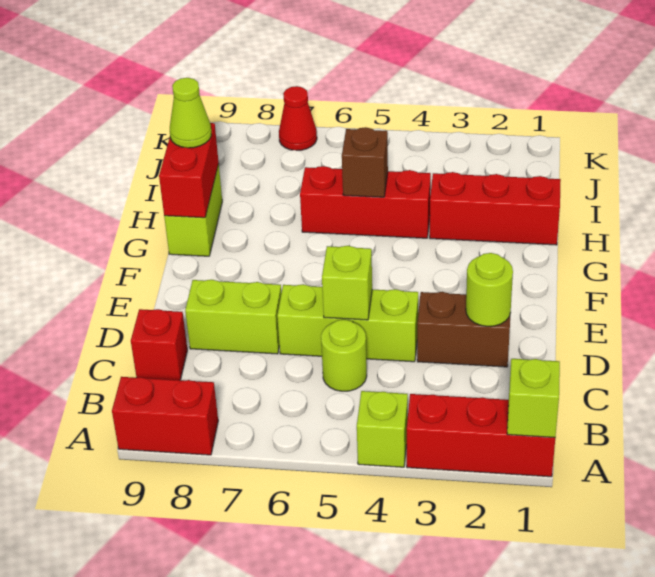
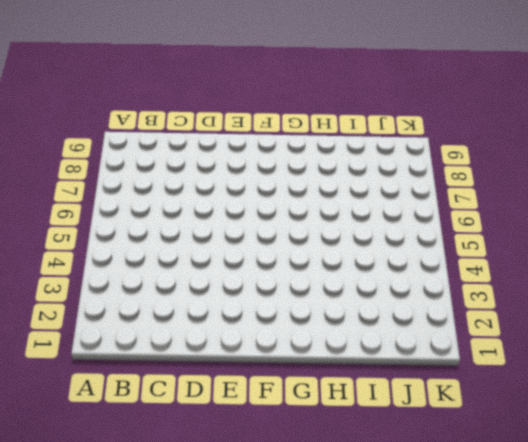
none -> red 1x3 brick [407,394,555,477]
none -> lime 1x1 brick [357,391,408,467]
none -> red 1x2 brick [112,377,218,455]

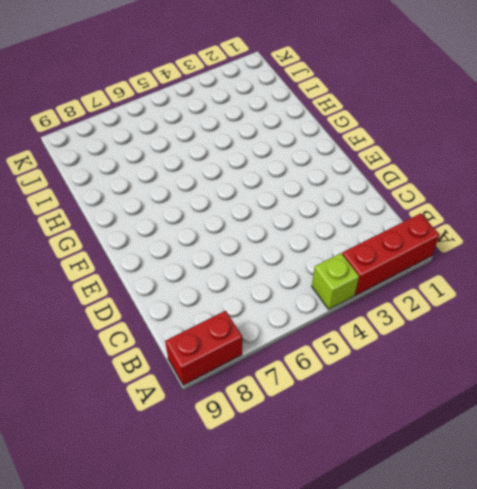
none -> lime 1x1 round brick [321,320,367,391]
none -> red 1x1 brick [131,309,187,380]
none -> brown 1x2 brick [417,292,511,367]

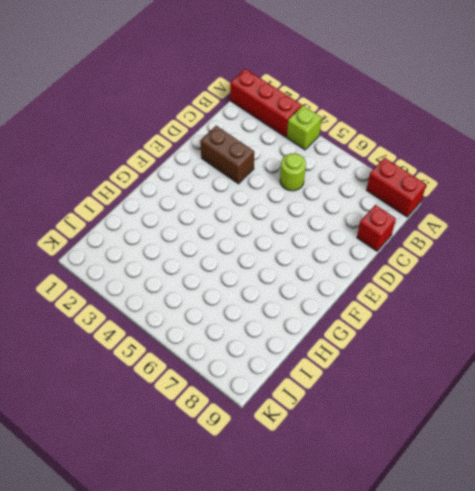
none -> lime 1x3 brick [277,284,418,362]
none -> lime 1x2 brick [185,280,281,354]
none -> lime 1x2 brick [164,164,222,256]

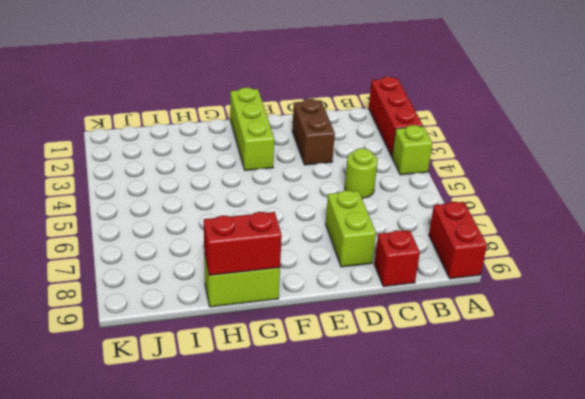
lime 1x3 brick [230,87,274,170] -> lime 1x3 brick moved to [277,284,418,362]
none -> red 1x3 brick [430,172,561,245]
none -> red 1x3 brick [300,166,431,238]
none -> red 1x1 cone [279,86,317,151]

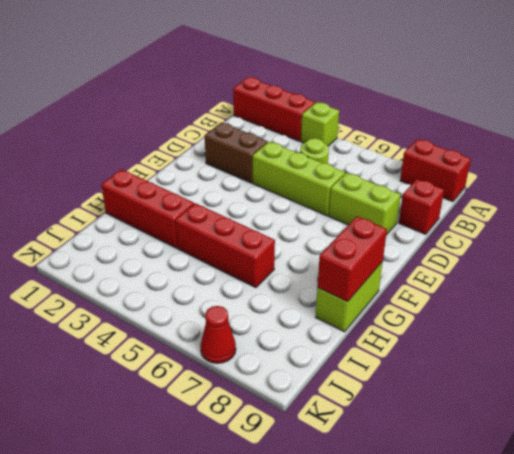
none -> lime 1x1 brick [507,359,560,437]
none -> lime 1x1 round brick [466,253,513,326]
none -> lime 1x1 brick [322,246,372,320]

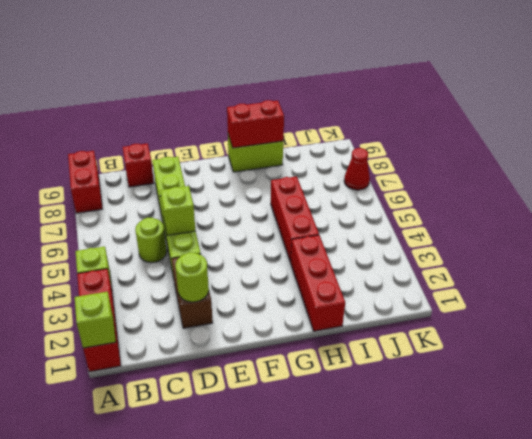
none -> brown 1x1 brick [342,127,388,197]
none -> lime 1x1 cone [170,78,211,148]

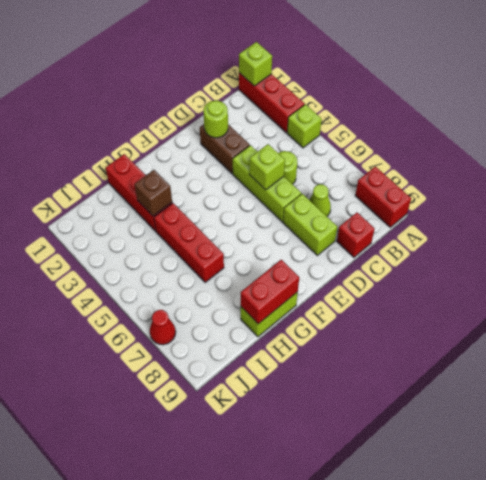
lime 1x1 cone [309,184,331,216] -> lime 1x1 cone moved to [170,78,211,148]
brown 1x1 brick [135,170,172,216] -> brown 1x1 brick moved to [342,127,388,197]

